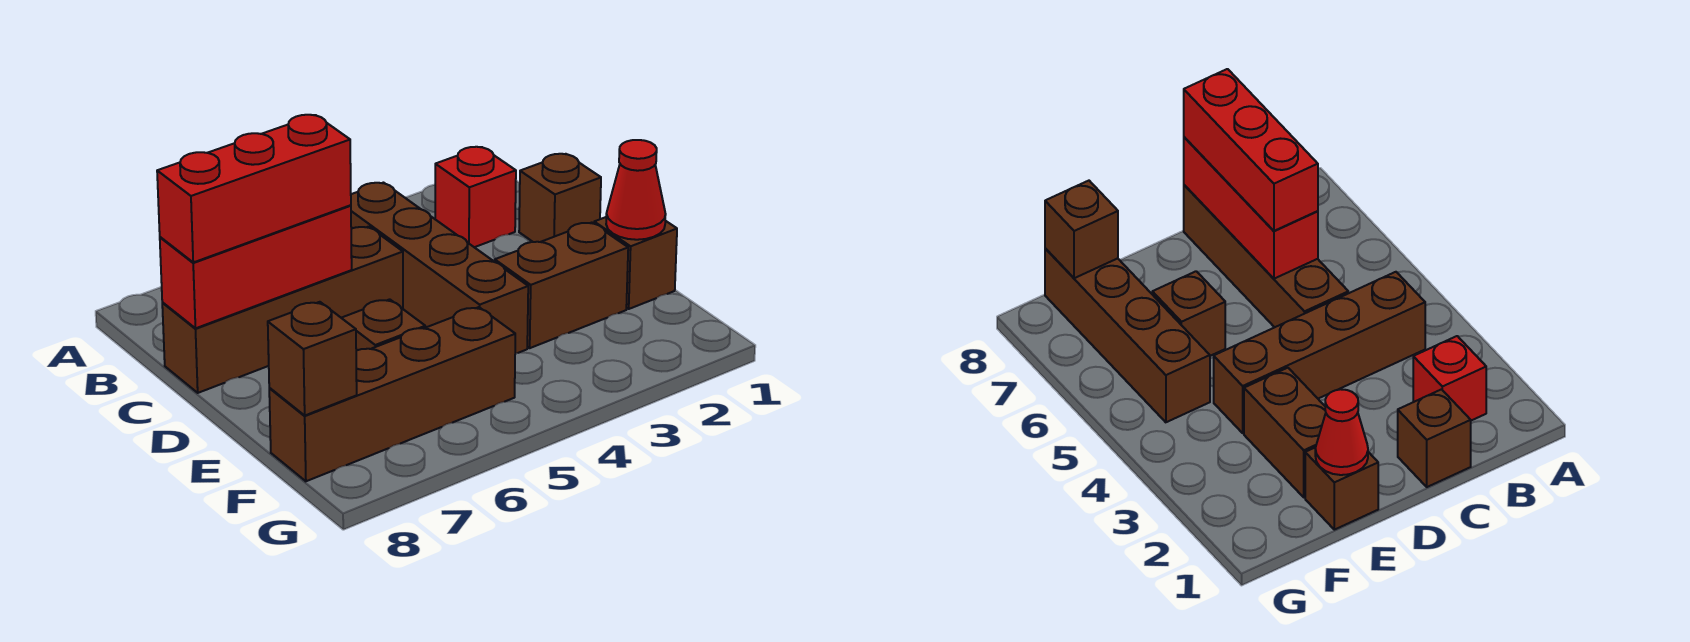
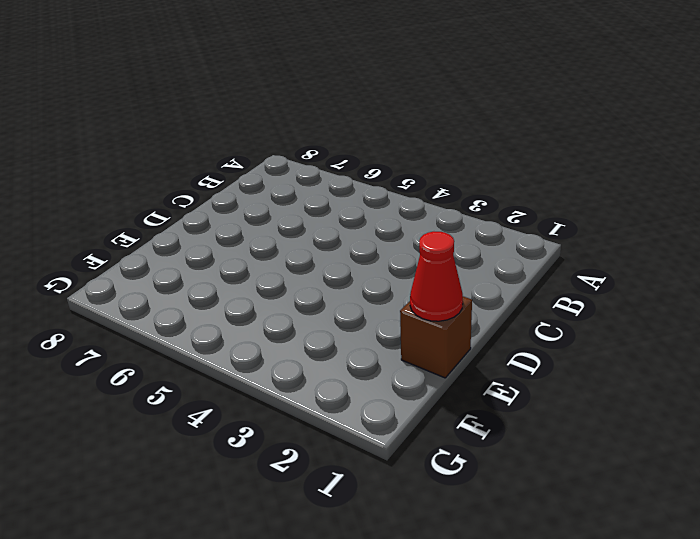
none -> red 1x1 brick [435,147,516,247]
none -> brown 1x4 brick [351,183,528,353]
none -> brown 1x1 brick [519,154,601,242]

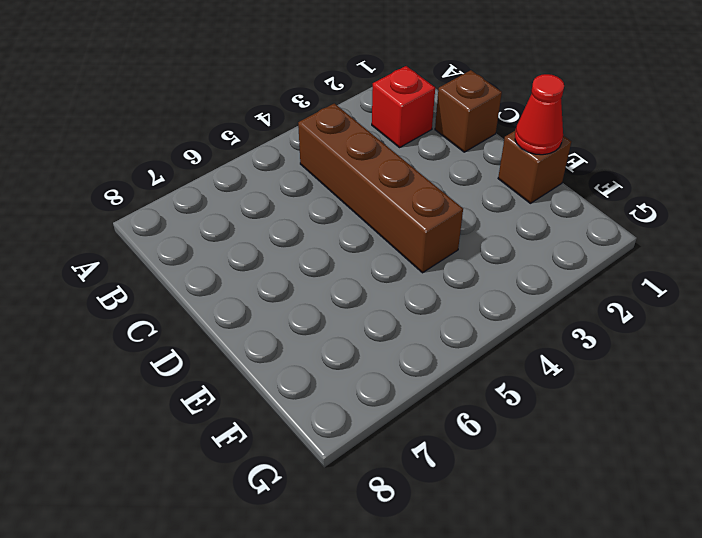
none -> brown 1x4 brick [162,227,403,393]
none -> brown 1x2 brick [495,223,628,348]
none -> brown 1x1 brick [342,299,425,350]

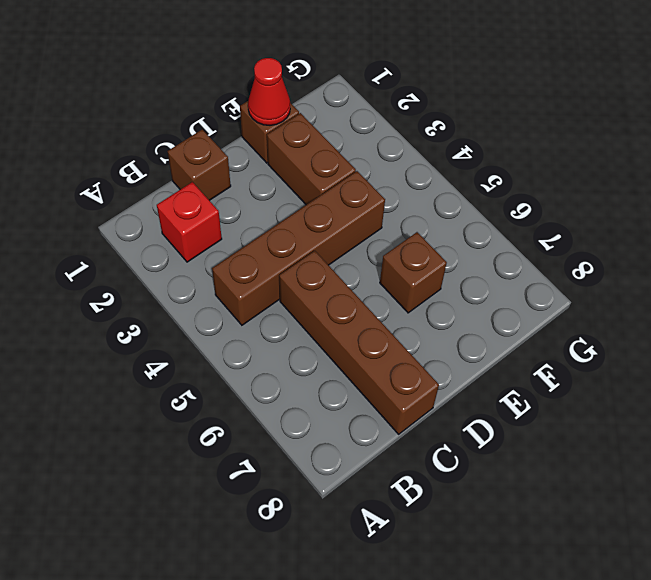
none -> brown 1x4 brick [269,307,515,481]
none -> red 1x3 brick [160,205,352,328]
none -> brown 1x1 brick [268,302,357,415]

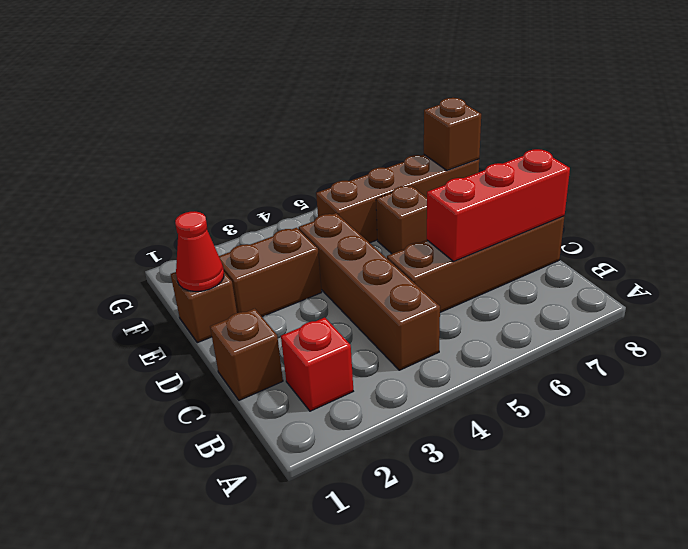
none -> red 1x3 brick [157,115,351,262]

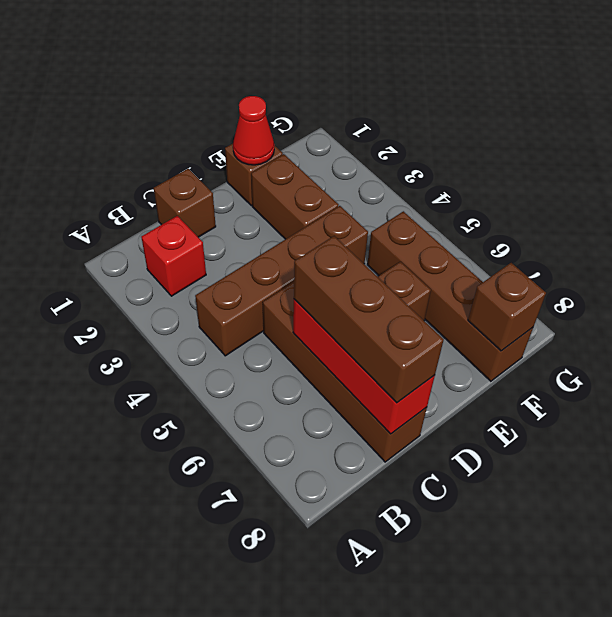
brown 1x3 brick [294,236,444,403] -> red 1x3 brick [157,115,351,262]

